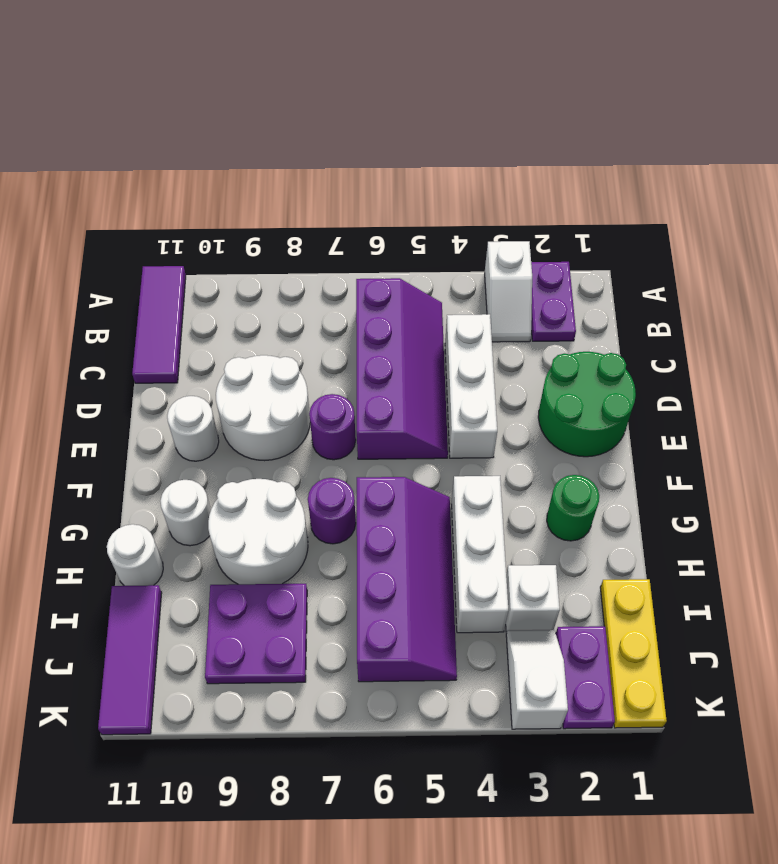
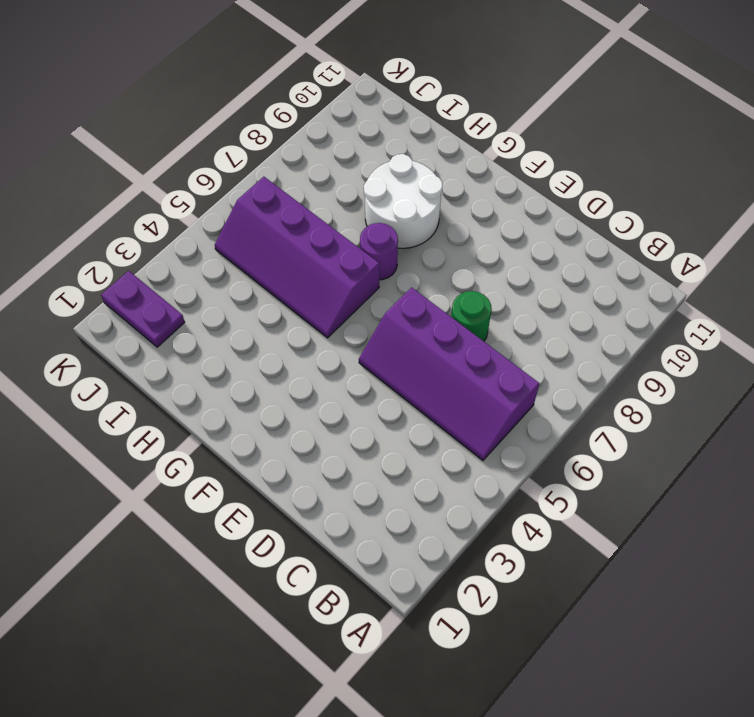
green 1x1 round brick [451,291,492,341] -> green 1x1 round brick moved to [547,475,599,541]
none -> purple 1x2 plate [531,262,576,341]
none -> white 1x2 slope [485,241,532,342]
none -> purple 1x3 tile [132,266,186,383]

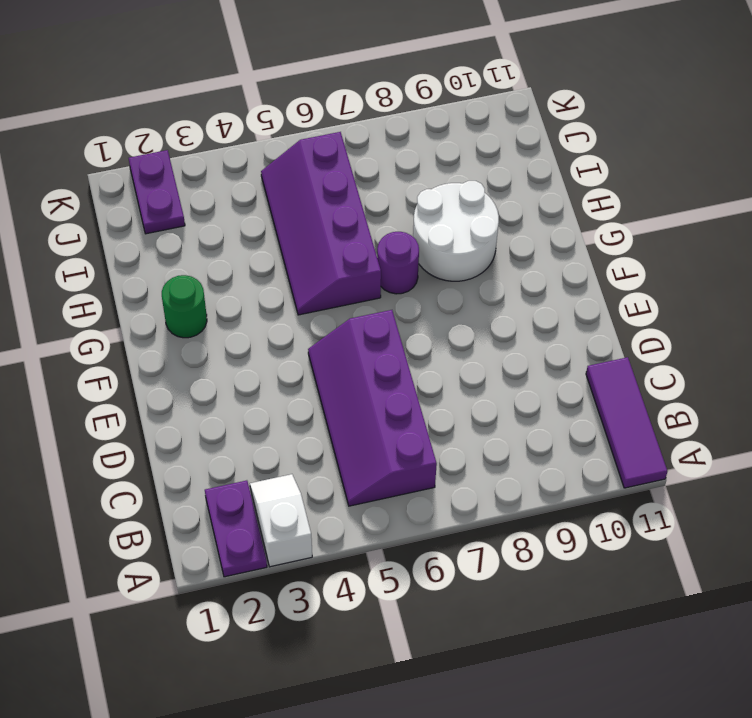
none -> white 1x3 brick [445,314,497,458]
none -> green 2x2 round brick [538,352,636,457]
none -> white 2x2 round brick [216,355,310,461]

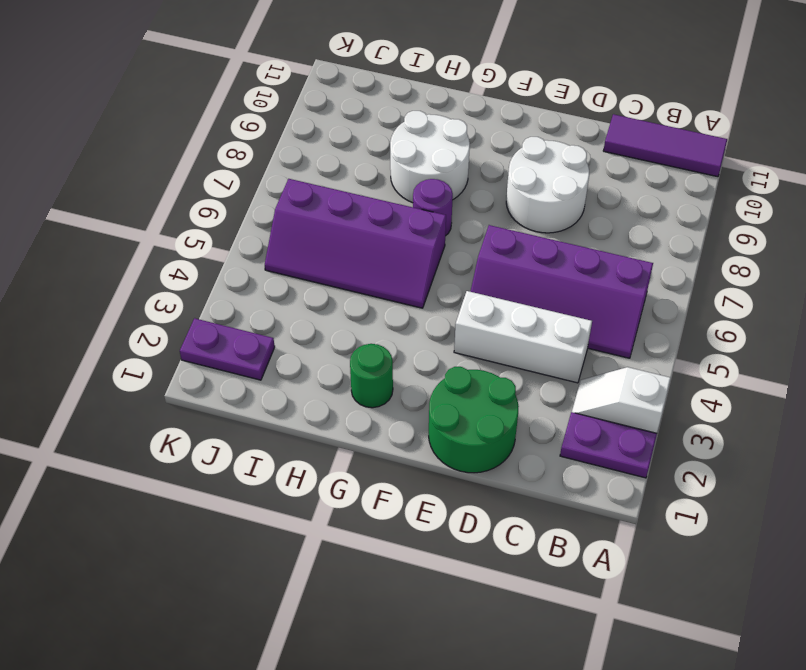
none -> purple 1x1 round brick [309,394,356,460]
none -> white 1x1 round brick [167,396,219,461]
none -> white 1x3 brick [452,476,508,633]

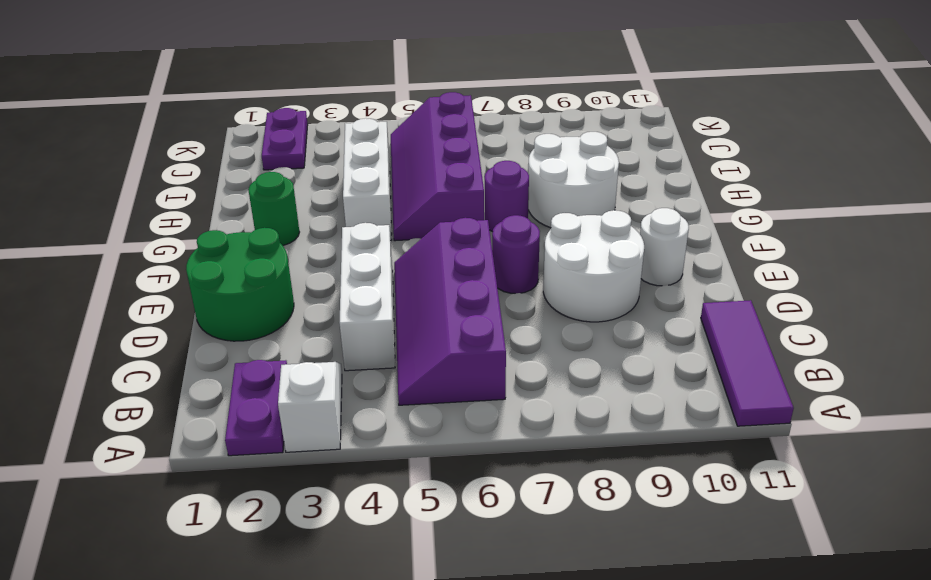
none -> white 1x1 round brick [160,480,211,546]
none -> white 1x1 round brick [107,524,163,586]
none -> yellow 1x3 plate [600,579,667,728]

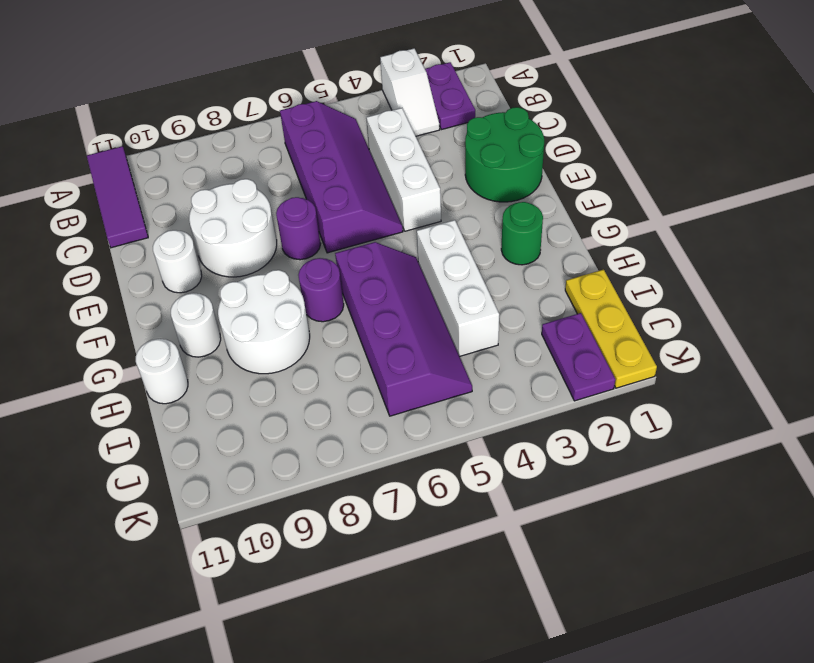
none -> white 1x1 brick [506,565,560,632]
none -> purple 2x2 plate [205,584,307,684]
none -> purple 1x3 tile [98,585,162,735]

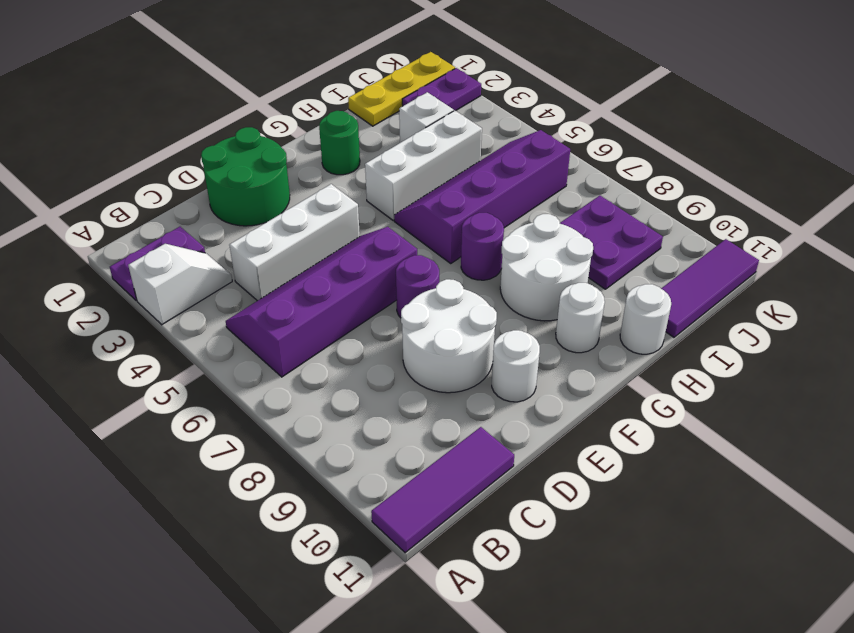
none -> white 1x2 slope [506,630,568,729]

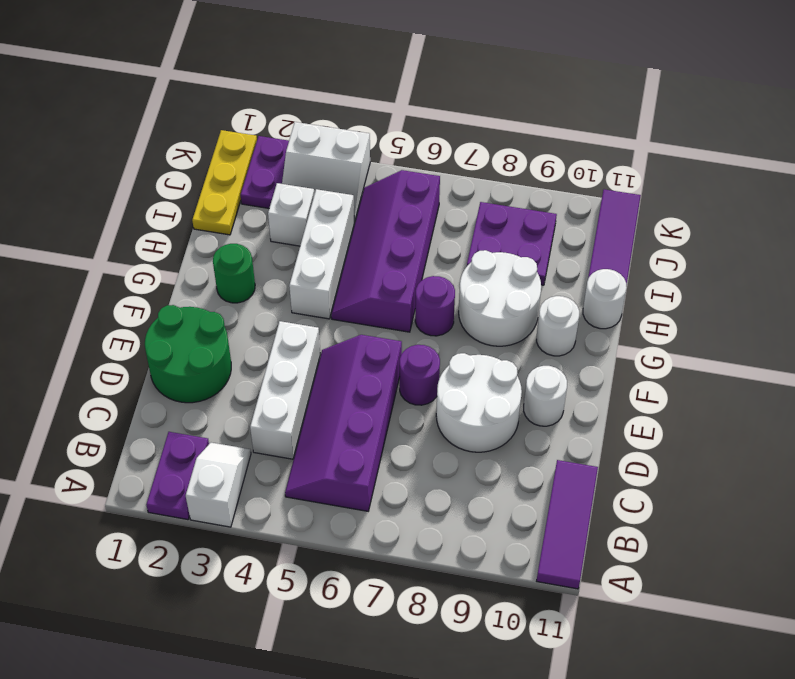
white 2x2 slope [282,122,370,222] -> white 1x2 slope [506,630,568,729]

